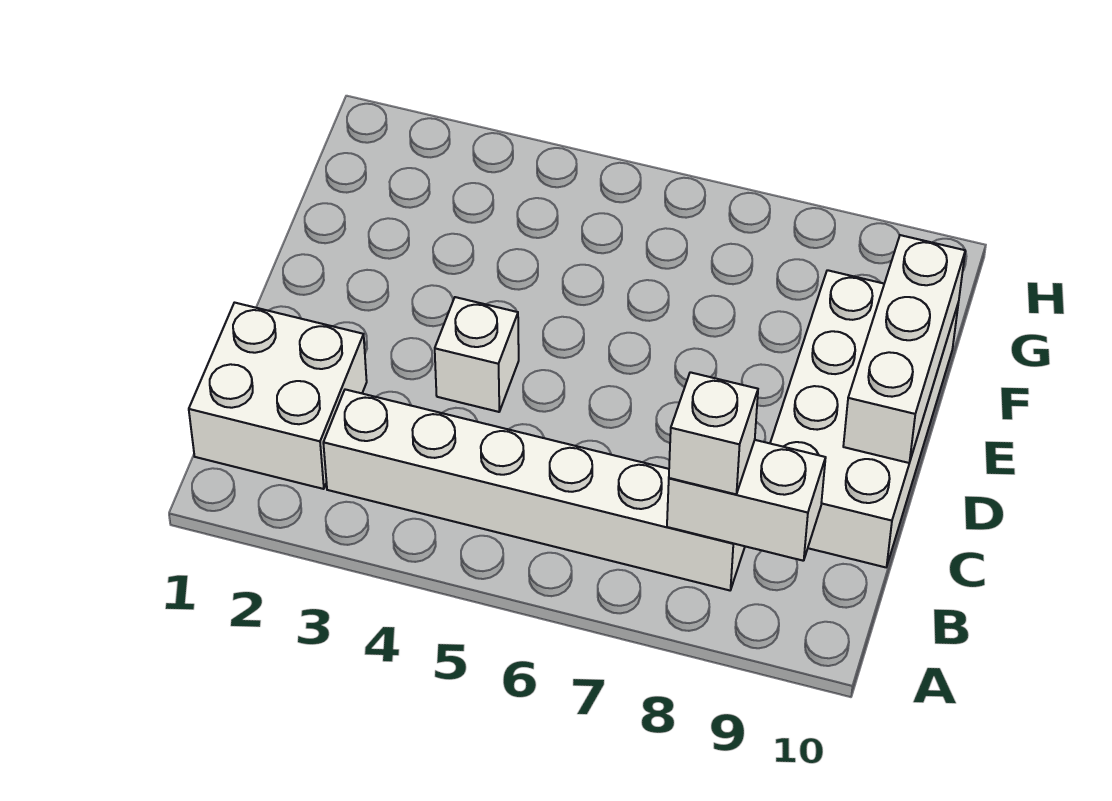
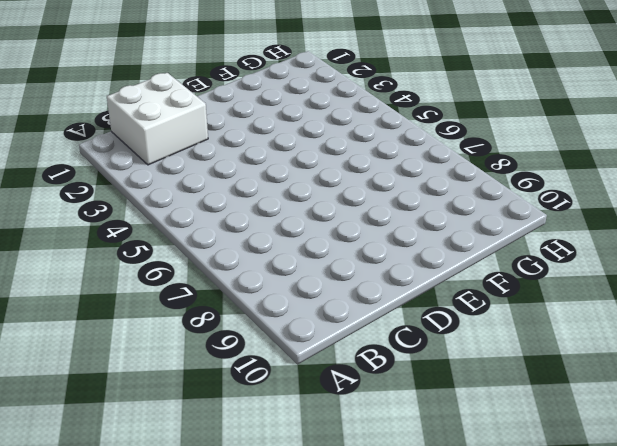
none -> white 1x6 brick [323,389,745,590]
none -> white 2x4 brick [770,270,959,567]

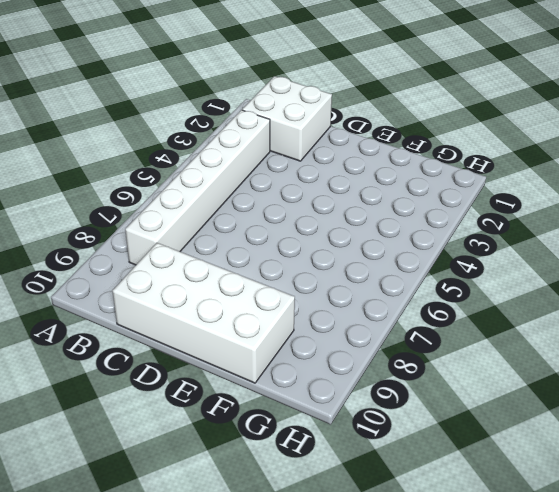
none -> white 1x1 brick [435,297,519,412]
none -> white 1x2 brick [667,440,826,561]

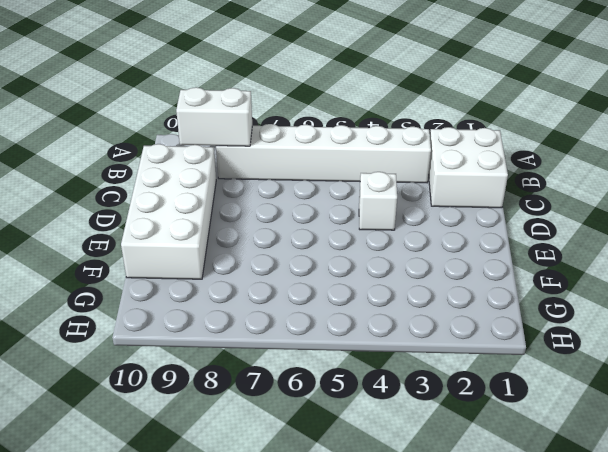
none -> white 1x3 brick [843,235,965,463]
none -> white 1x1 brick [669,372,758,494]

